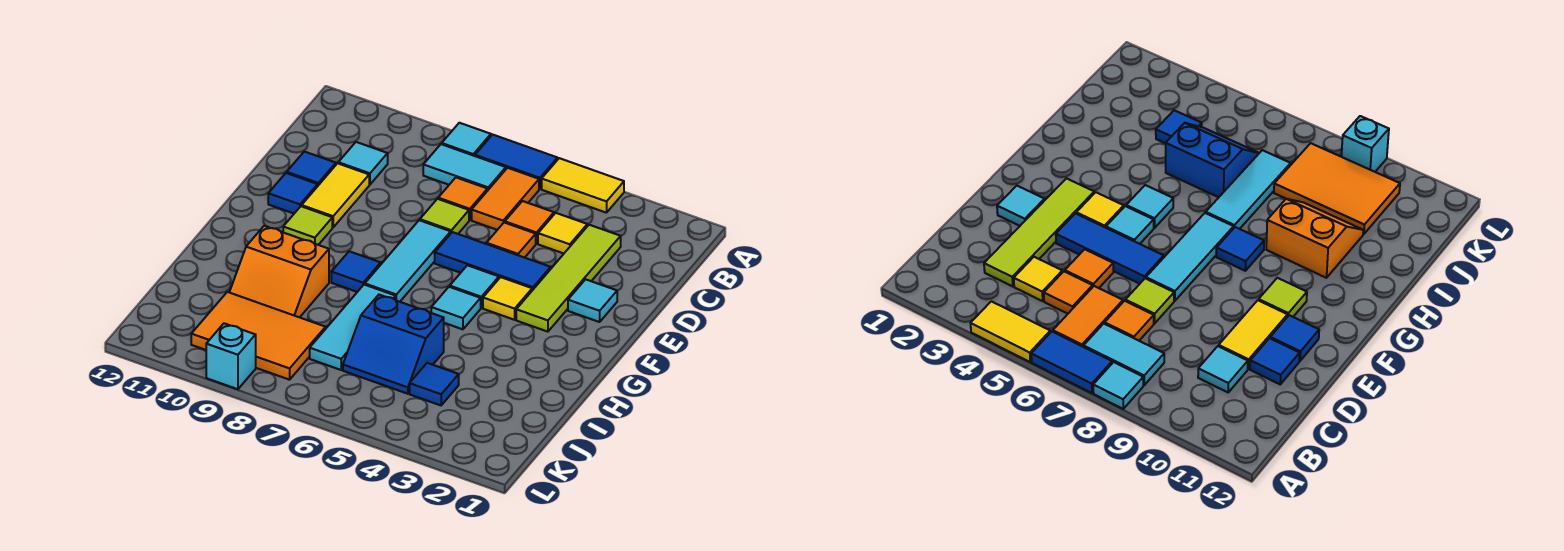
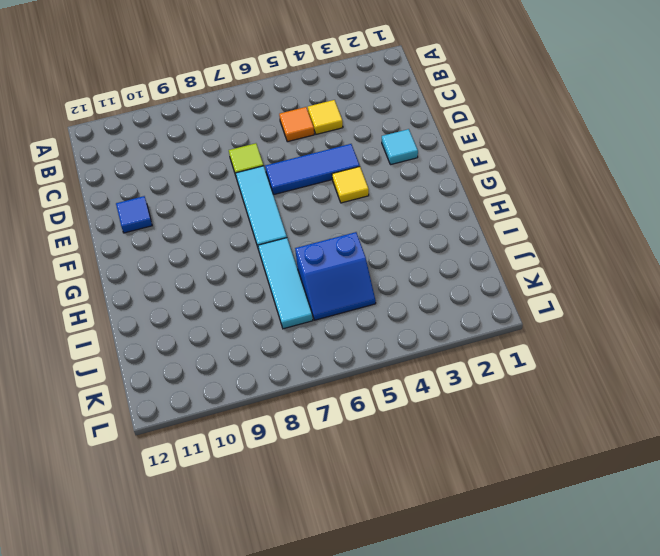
none -> yellow 1x2 tile [542,158,624,213]
none -> blue 1x2 tile [475,135,558,189]
none -> cyan 1x1 tile [442,123,491,156]

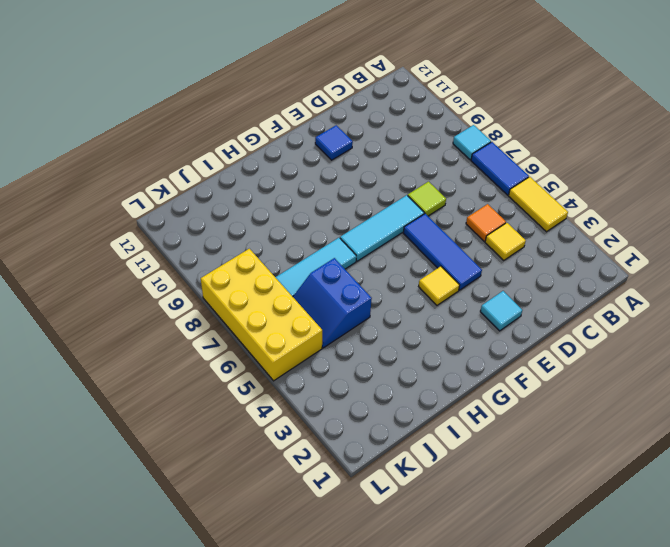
yellow 2x4 brick [201,249,322,381] -> orange 2x3 tile [191,292,326,380]
none -> orange 1x2 tile [472,168,539,230]
none -> cyan 1x2 tile [423,144,506,191]
none -> lime 1x4 tile [516,225,621,332]

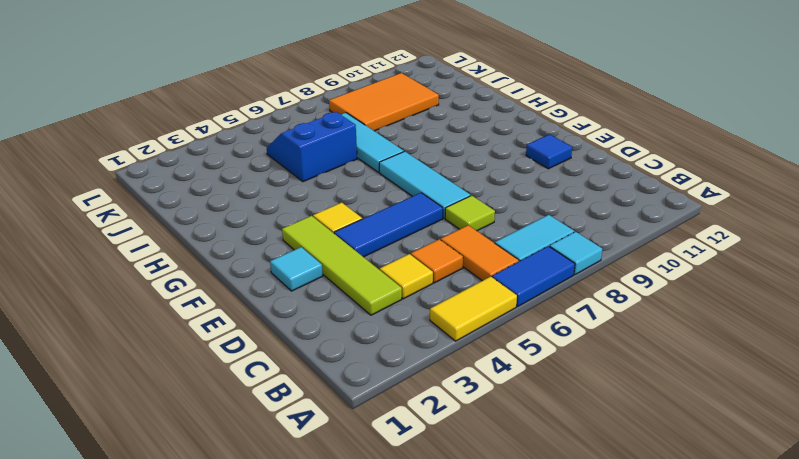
none -> orange 1x1 tile [438,178,487,220]
none -> cyan 1x1 tile [338,142,388,185]
none -> orange 1x1 tile [486,223,536,258]

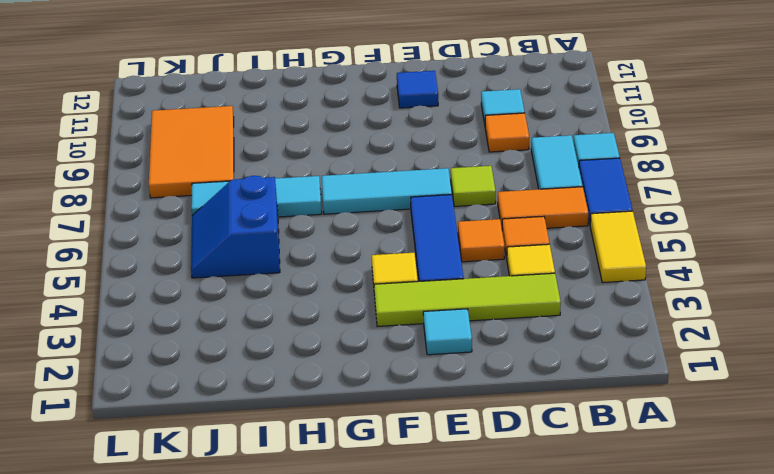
orange 1x1 tile [485,113,529,152] -> orange 1x1 tile moved to [438,178,487,220]
none -> yellow 1x2 tile [302,163,369,227]
none -> blue 1x1 tile [287,152,336,185]
none -> cyan 1x1 tile [450,265,499,308]

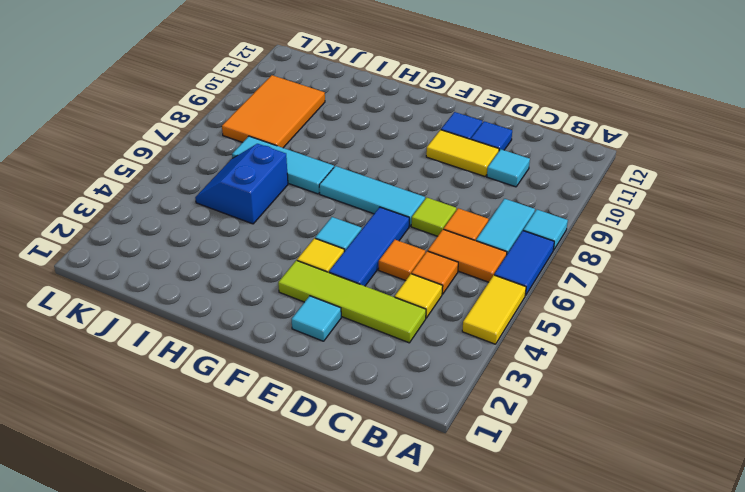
none -> lime 1x1 tile [283,206,332,245]
none -> cyan 1x1 tile [431,287,481,329]
none -> blue 1x1 tile [331,251,381,292]

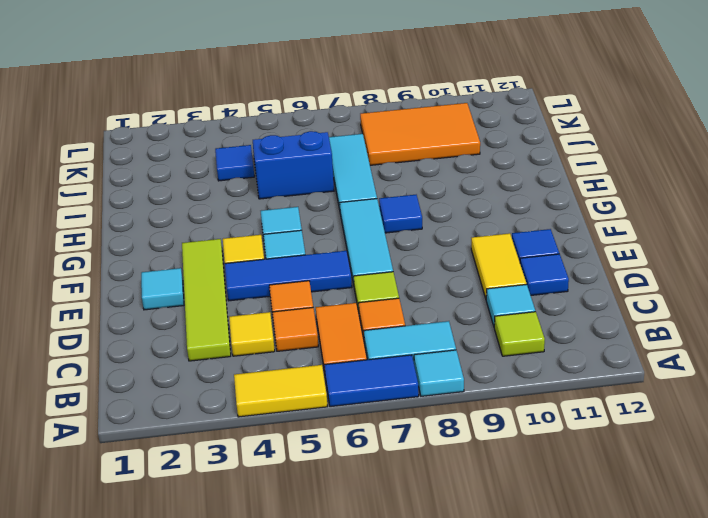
lime 1x1 tile [494,312,545,356] -> lime 1x1 tile moved to [283,206,332,245]
none -> orange 2x2 slope [229,226,329,317]
none -> cyan 1x1 brick [206,323,256,389]

